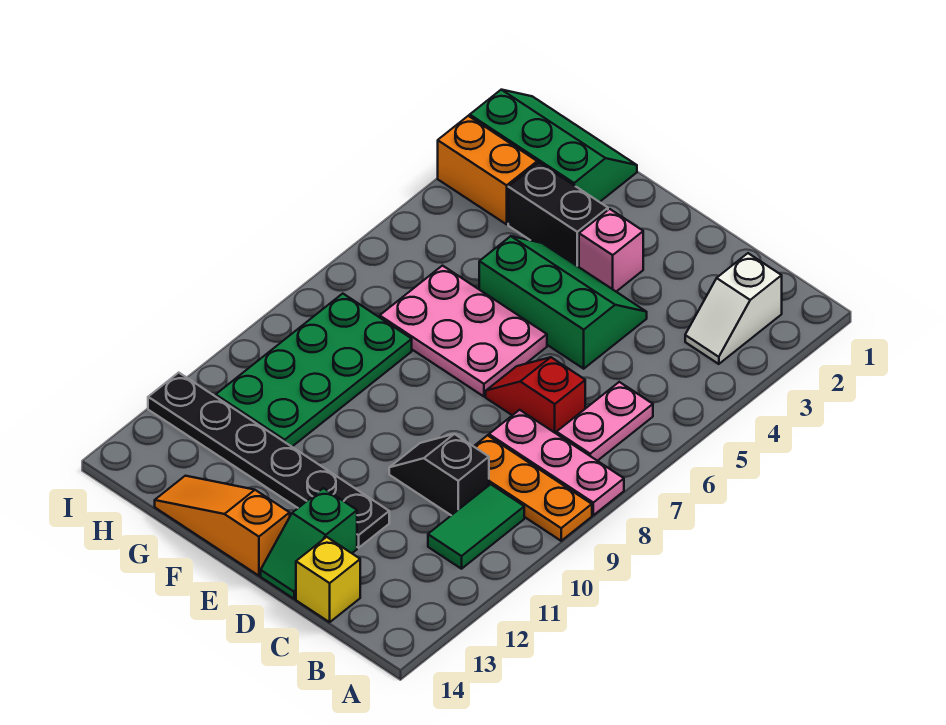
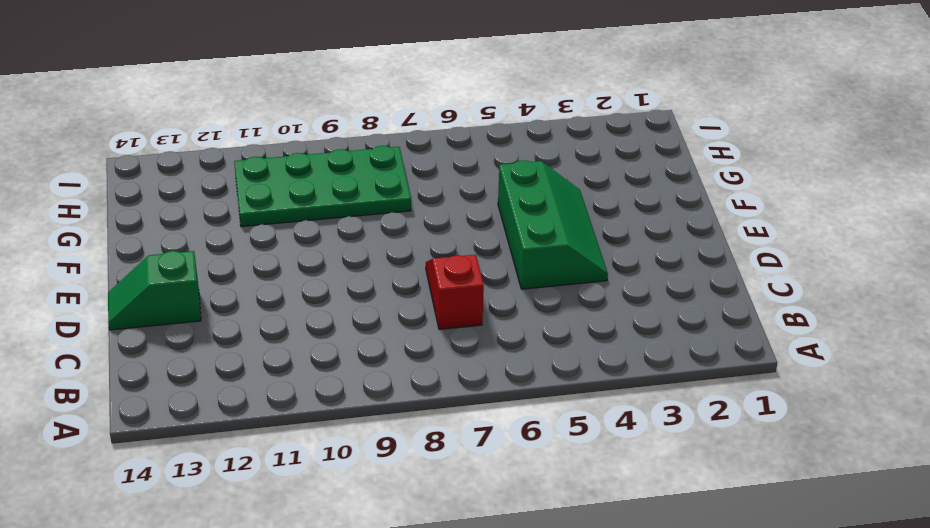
none -> pink 1x3 plate [489,410,624,515]
none -> orange 1x3 plate [474,435,592,541]
none -> white 1x2 slope [685,253,782,364]

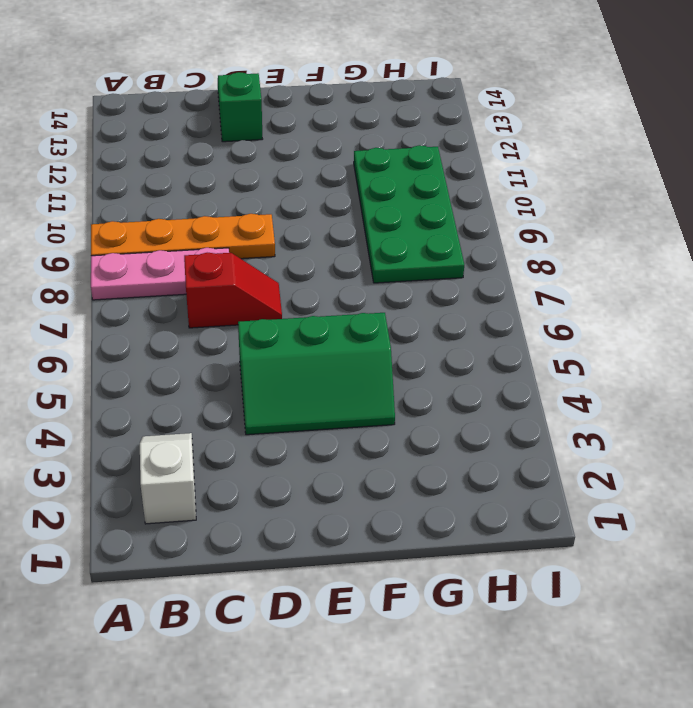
orange 1x4 plate [91,214,275,259] -> orange 1x3 plate [474,435,592,541]
none -> pink 1x2 plate [557,382,653,461]
none -> green 1x2 tile [428,484,524,569]
none -> black 1x2 slope [389,434,489,515]

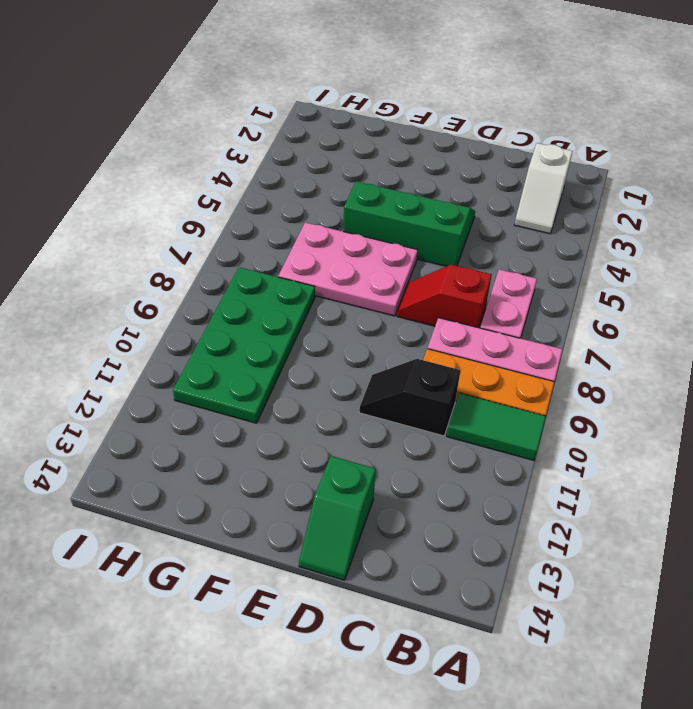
green 1x2 tile [447,393,546,460] -> green 1x2 tile turned to [428,484,524,569]
none -> yellow 1x1 brick [296,537,360,622]
none -> black 1x6 plate [148,373,389,548]
none -> pink 1x1 brick [579,209,643,292]

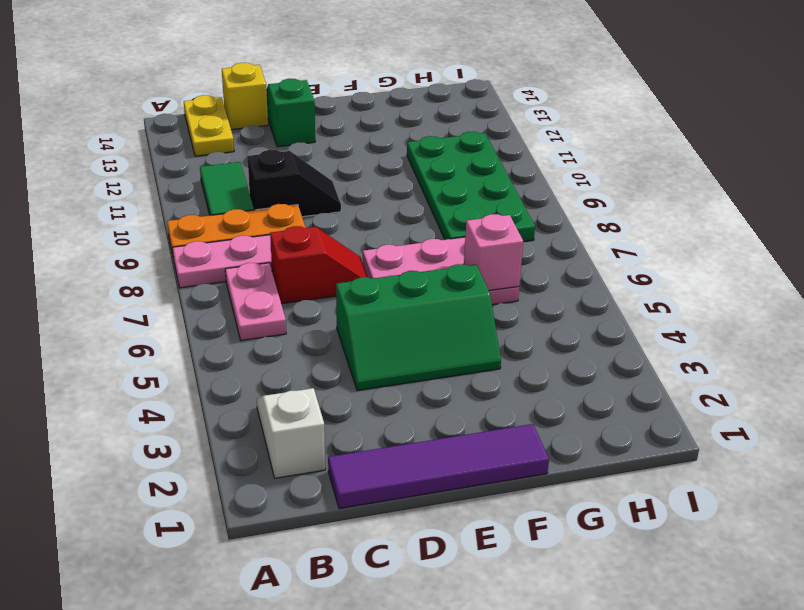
yellow 1x2 plate [184,95,234,156] -> none
purple 1x4 tile [328,424,549,509] -> none
pink 1x1 brick [464,214,523,291] -> pink 1x1 brick moved to [579,209,643,292]
none -> black 1x6 plate [148,373,389,548]
none -> orange 1x3 slope [155,476,290,576]
none -> black 1x2 brick [508,163,608,267]

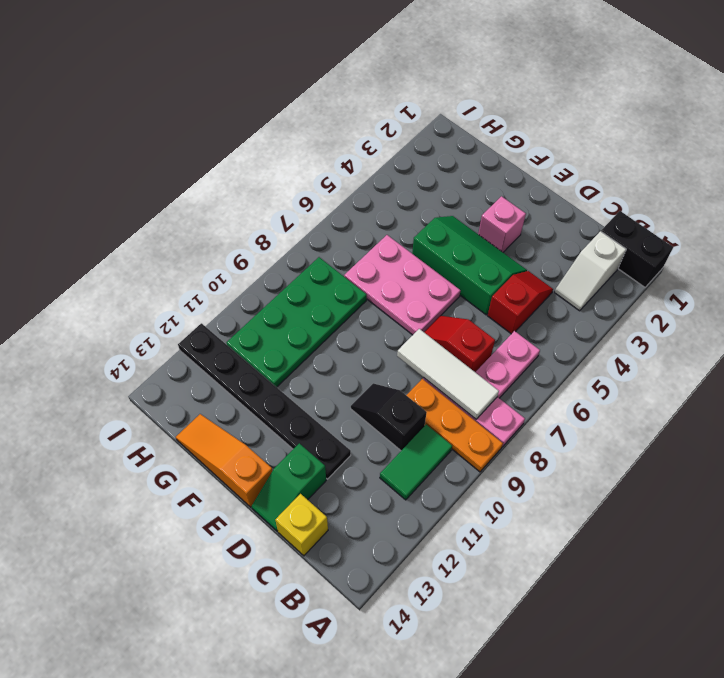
black 1x2 brick [601,211,673,287] -> black 1x2 brick moved to [508,163,608,267]
white 1x3 tile [397,329,499,419] -> none
red 1x2 slope [488,271,553,334] -> none
none -> green 2x3 slope [470,90,637,202]
none -> orange 1x2 brick [438,116,537,224]

